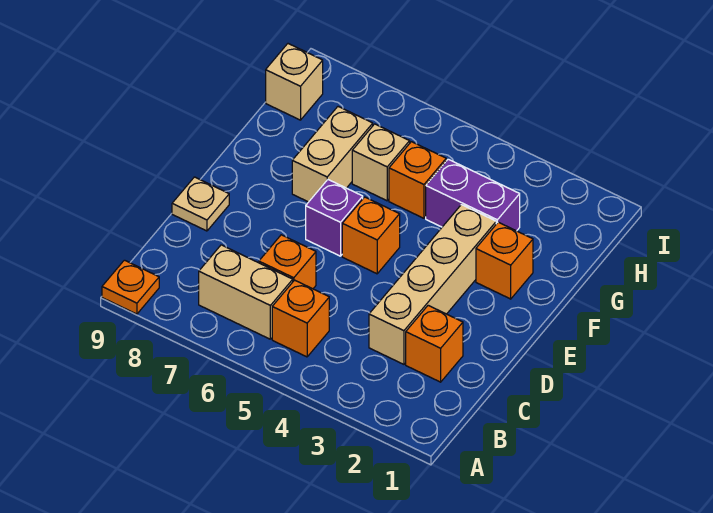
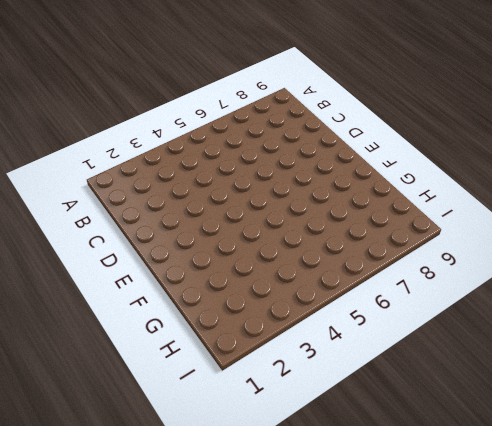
none -> orange 1x1 plate [102,260,159,314]
none -> orange 1x1 brick [272,280,329,357]
none -> tan 1x2 brick [199,245,293,339]

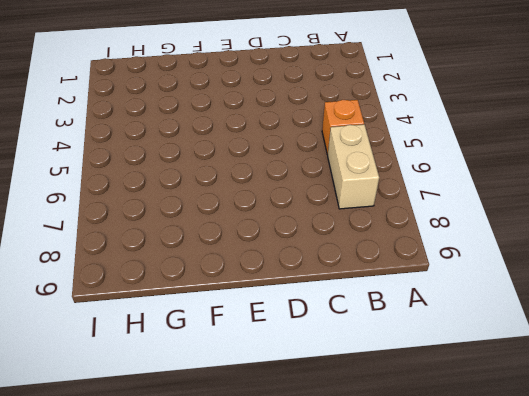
none -> orange 1x1 plate [102,260,159,314]
none -> orange 1x1 brick [406,305,463,382]
none -> tan 1x4 brick [369,205,496,364]

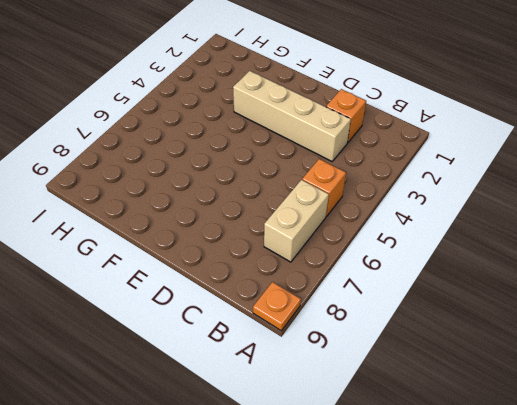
none -> orange 1x1 brick [259,235,316,289]
none -> tan 1x1 plate [172,177,229,231]
none -> orange 1x1 brick [342,197,400,274]

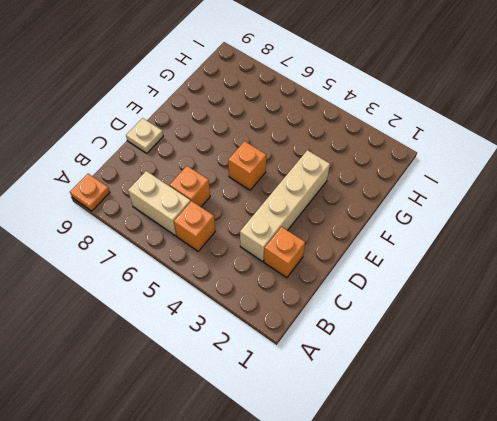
none -> purple 1x1 brick [306,180,363,256]
none -> orange 1x1 brick [476,222,533,299]
none -> tan 1x2 brick [292,107,373,202]

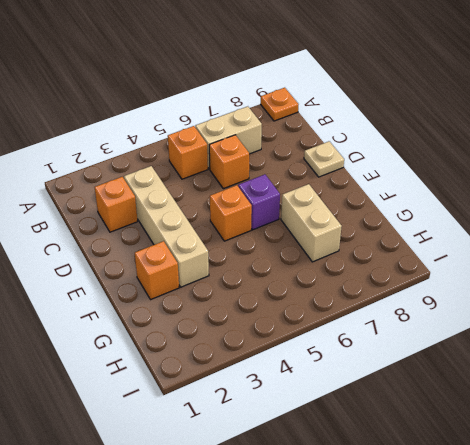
none -> purple 1x2 brick [426,159,520,231]
none -> orange 1x1 brick [389,142,446,218]
none -> tan 1x1 brick [352,124,410,201]

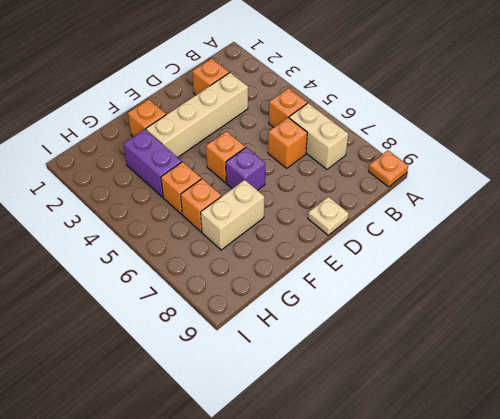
orange 1x1 brick [181,179,221,232] -> tan 1x1 brick [352,124,410,201]
none -> tan 1x1 brick [266,44,323,120]

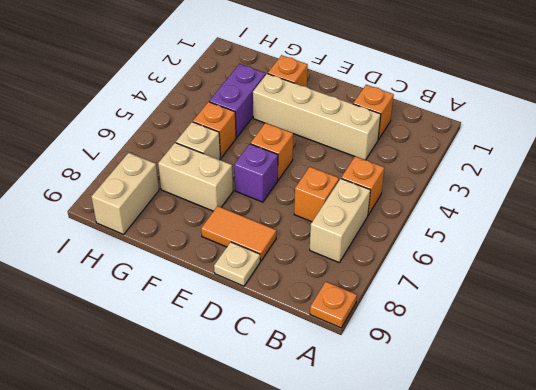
orange 1x2 tile [201,206,277,261] -> none
tan 1x2 brick [91,153,159,234] -> tan 1x1 brick [266,44,323,120]

